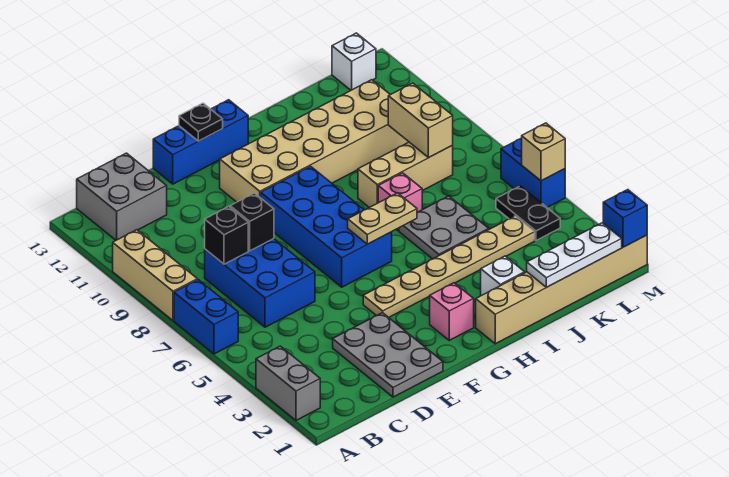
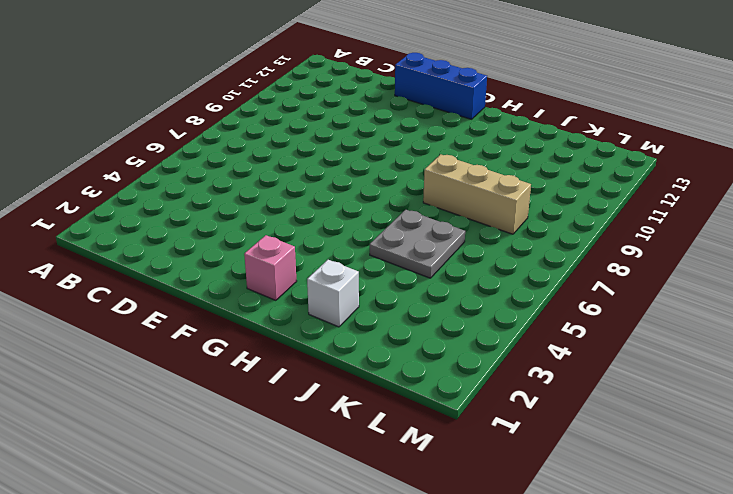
none -> grey 1x2 brick [256,346,320,420]
none -> blue 1x2 brick [174,280,238,354]
none -> tan 1x3 brick [113,230,197,321]

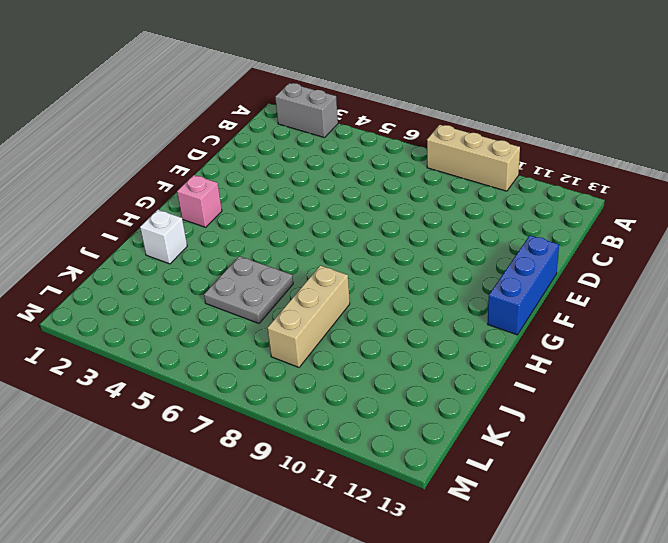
none -> blue 1x2 brick [174,280,238,354]
none -> grey 2x2 brick [77,153,167,240]
none -> blue 2x3 brick [205,239,315,327]

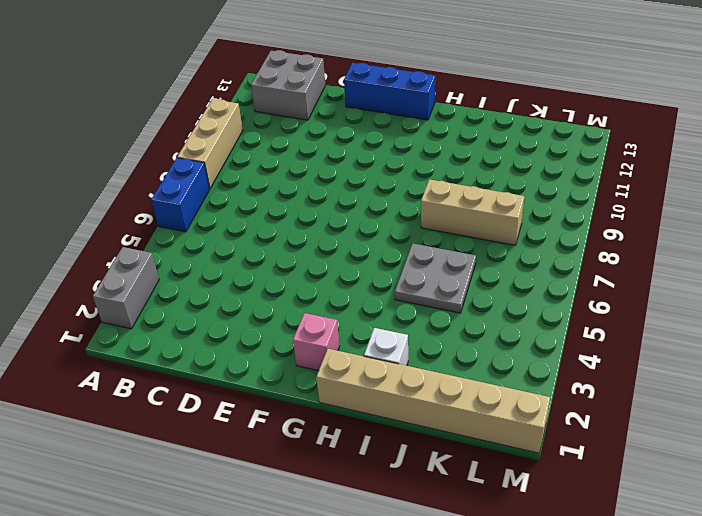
none -> blue 2x3 brick [205,239,315,327]
none -> grey 2x3 plate [333,313,443,397]
none -> tan 1x6 plate [363,216,535,317]

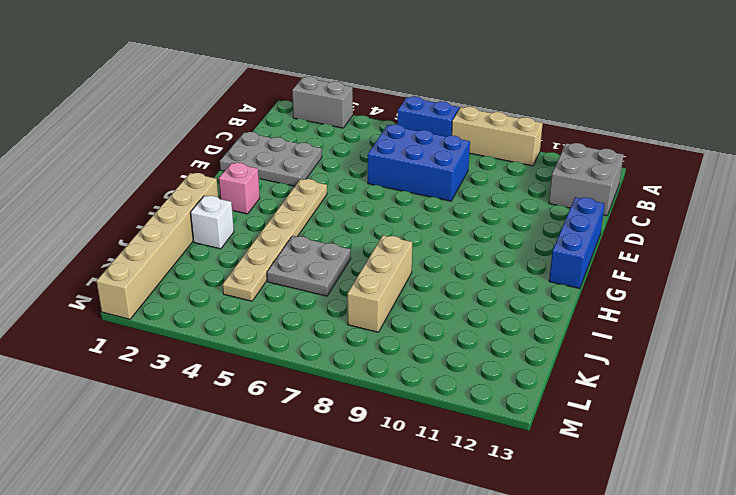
none -> blue 2x4 brick [261,166,392,287]
none -> tan 2x6 brick [220,80,409,202]
none -> pink 1x1 brick [378,173,422,231]

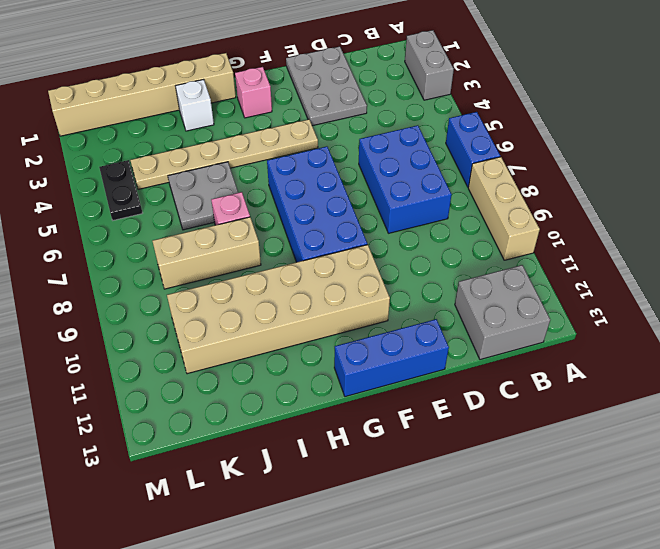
none -> white 1x1 brick [332,33,376,90]
none -> blue 1x2 brick [501,138,565,207]
none -> black 1x1 brick [205,207,248,264]

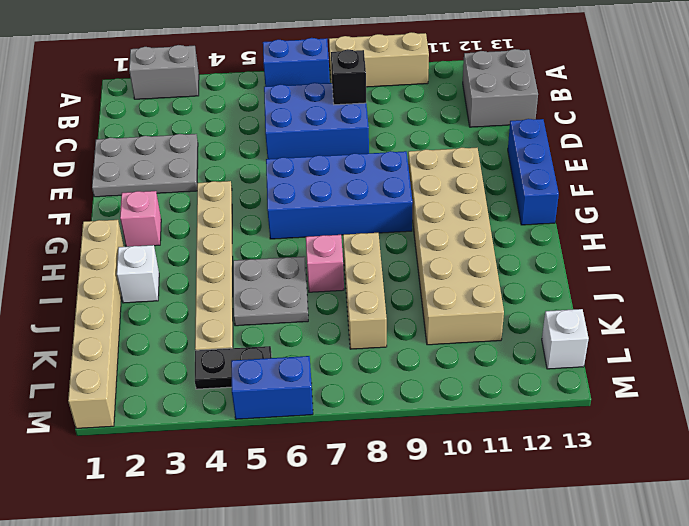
none -> black 1x1 brick [230,193,274,251]
none -> black 1x1 plate [179,103,223,141]
none -> tan 1x2 plate [348,193,417,244]

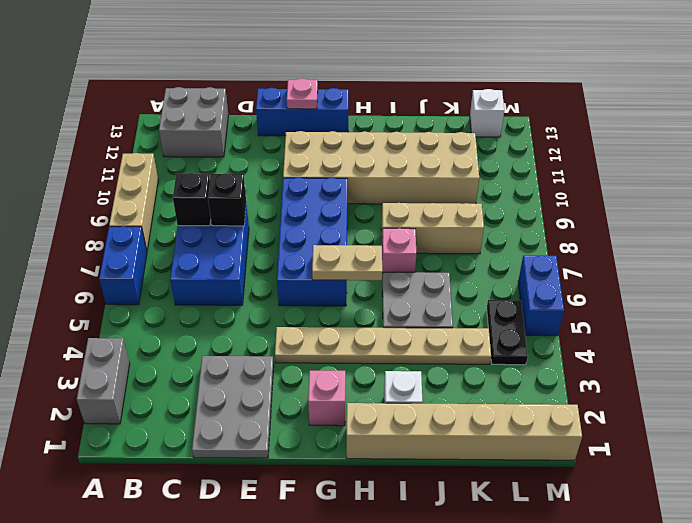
pink 1x1 plate [287,78,318,109] -> black 1x1 plate [179,103,223,141]
none -> white 1x3 plate [527,223,622,287]
none -> tan 1x2 brick [388,83,453,158]
none -> blue 1x1 brick [603,190,647,247]

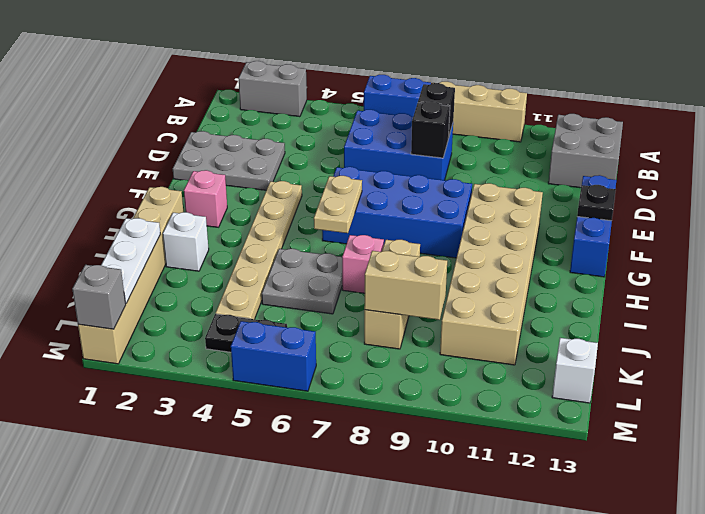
grey 1x1 brick [72,265,126,329] -> blue 1x1 brick [603,190,647,247]
none -> tan 1x1 brick [522,123,565,181]

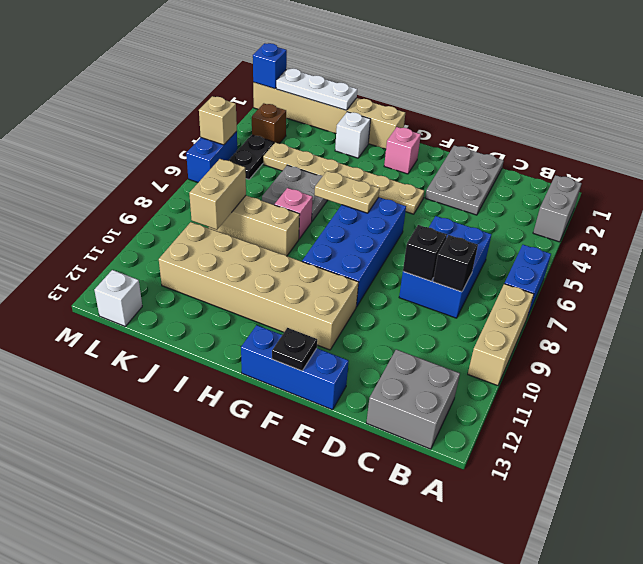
brown 1x1 brick [252,103,286,144] -> none

